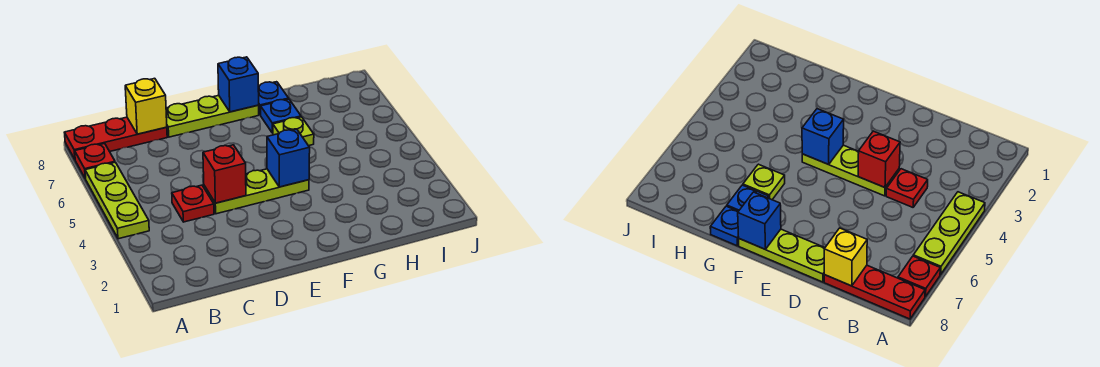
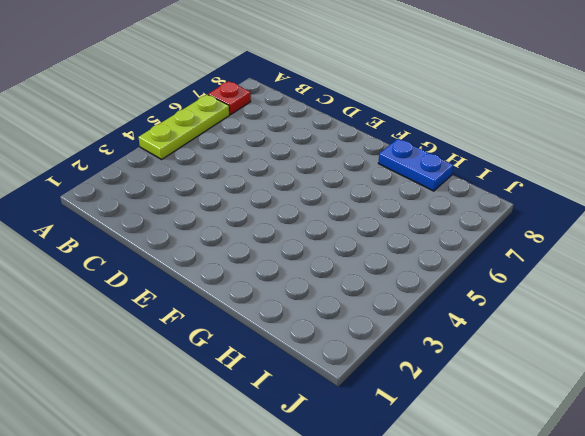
blue 1x2 plate [378,139,453,191] -> blue 1x1 plate [258,82,289,115]
none -> red 1x3 plate [64,117,167,159]
none -> red 1x1 plate [172,185,214,222]
none -> lime 1x3 plate [204,169,309,214]

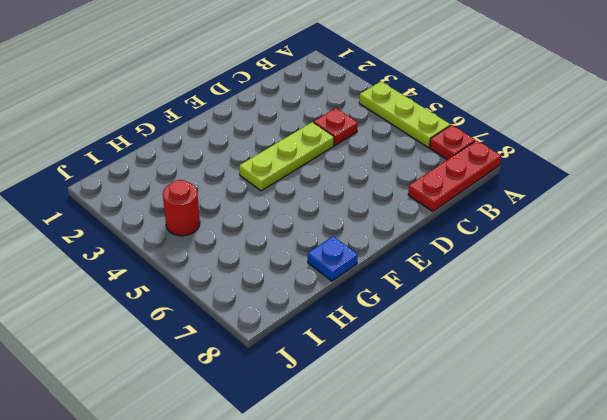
red 1x1 round brick [163,180,200,236] -> none
none -> lime 1x3 plate [166,95,259,137]
none -> lime 1x1 plate [273,117,314,146]
none -> blue 1x1 plate [261,99,301,133]

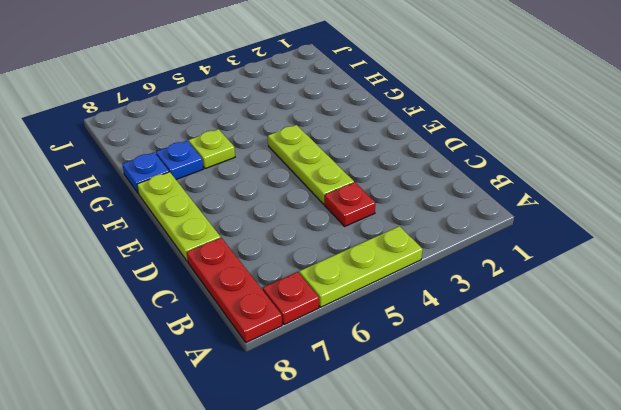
none -> yellow 1x1 brick [125,78,167,134]
none -> red 1x1 brick [203,145,246,203]
none -> blue 1x1 brick [267,129,310,187]

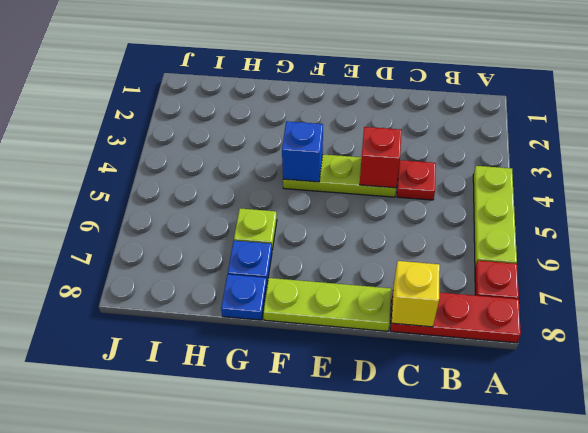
none -> blue 1x1 brick [218,57,259,112]

